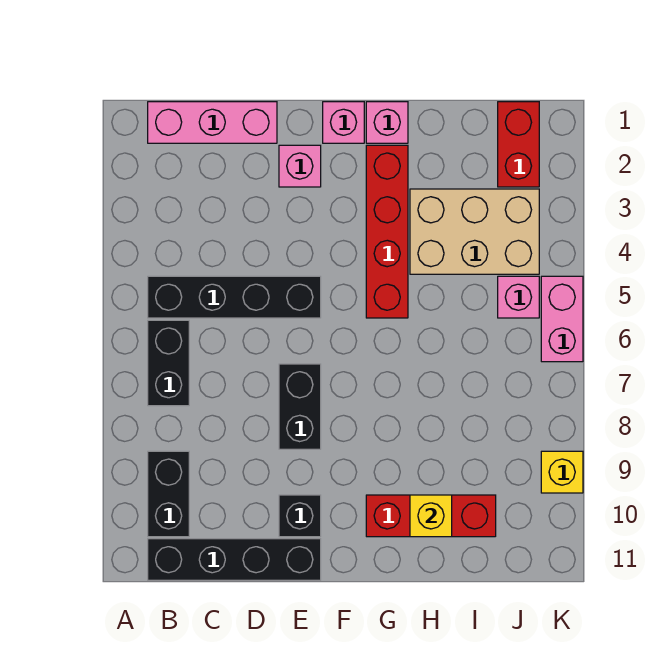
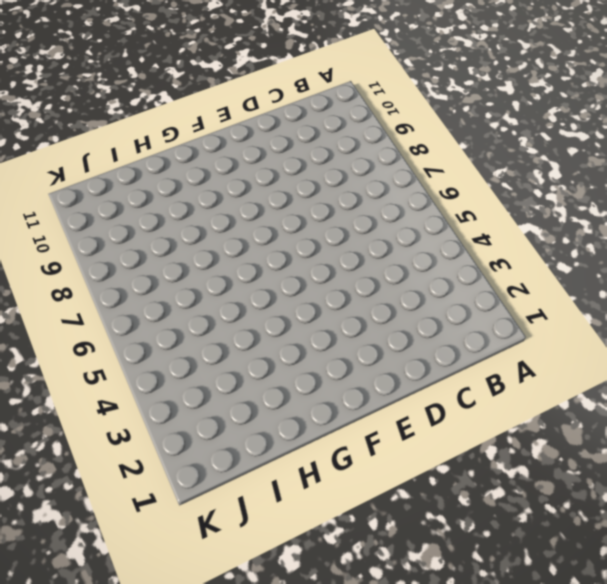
none -> pink 1x3 brick [148,102,277,143]
none -> black 1x4 brick [148,276,321,318]
none -> black 1x2 brick [148,320,189,406]

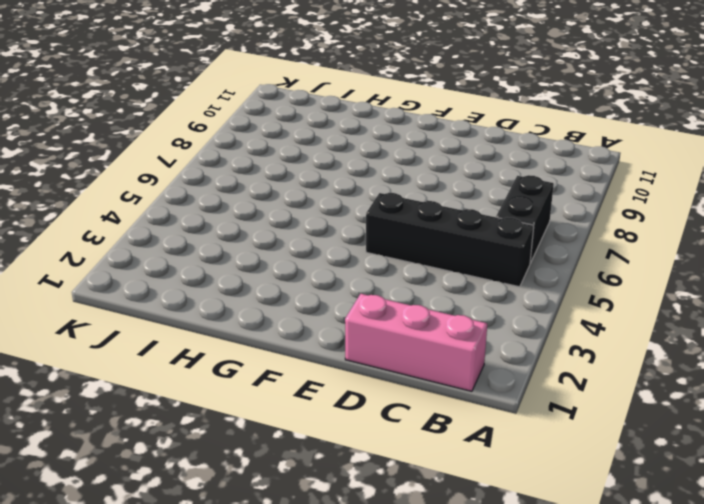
none -> black 1x2 brick [148,451,189,537]
none -> black 1x4 brick [148,539,321,580]
none -> pink 1x1 brick [279,145,321,187]

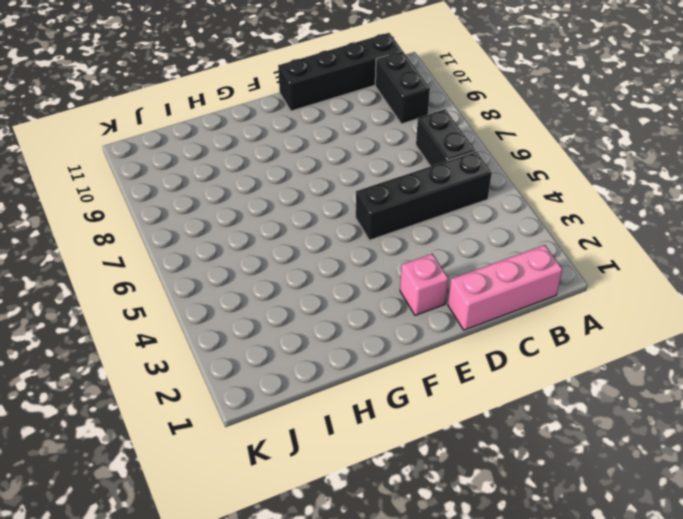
none -> black 1x2 brick [279,364,321,449]
none -> black 1x1 brick [279,495,321,537]
none -> pink 1x1 brick [323,102,364,143]

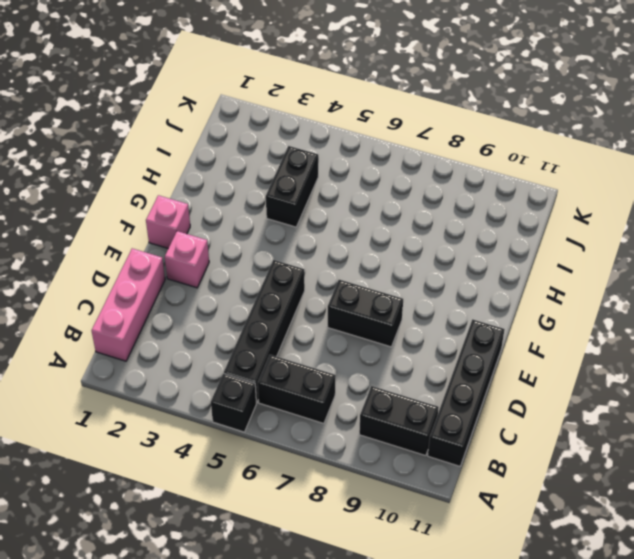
black 1x1 brick [211,373,256,432] -> black 1x1 brick moved to [279,495,321,537]
black 1x2 brick [265,146,318,227] -> tan 2x3 brick [410,189,539,274]
none -> pink 1x1 brick [366,102,408,143]
none -> red 1x4 brick [366,145,408,318]
none -> red 1x3 brick [366,495,496,537]

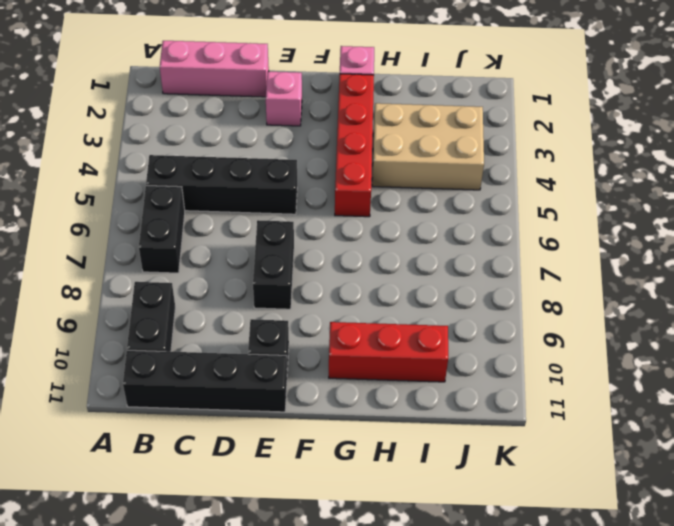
none -> pink 1x1 brick [323,102,364,143]
none -> red 1x2 brick [498,102,539,187]
none -> pink 1x1 brick [498,276,539,318]

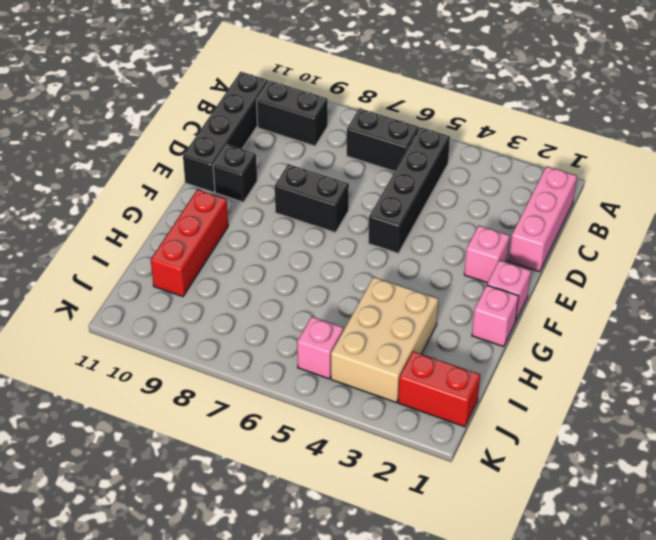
none -> red 1x4 brick [366,145,408,318]
none -> pink 1x2 brick [541,276,583,362]
none -> yellow 1x1 brick [541,451,583,493]

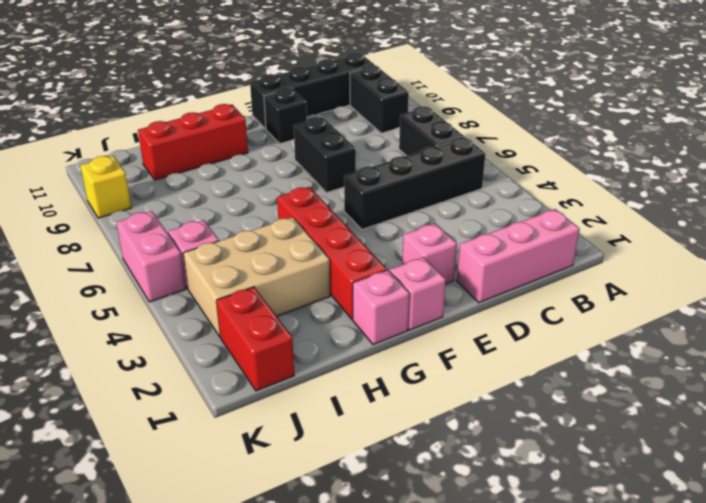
none -> yellow 1x1 brick [410,495,452,537]

